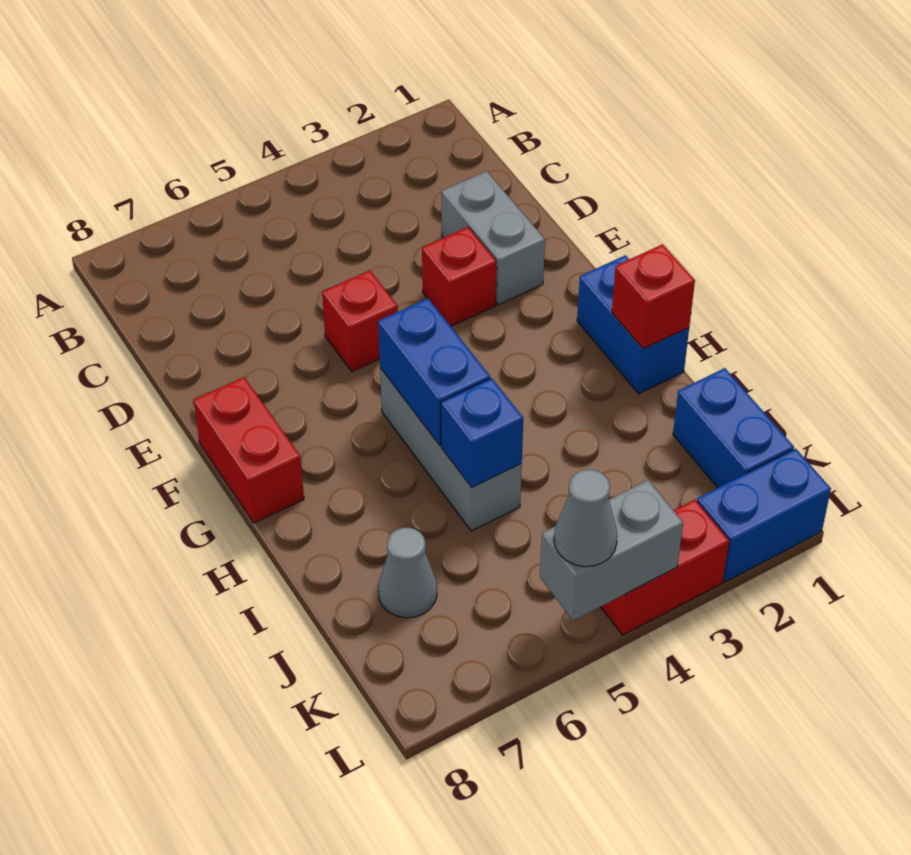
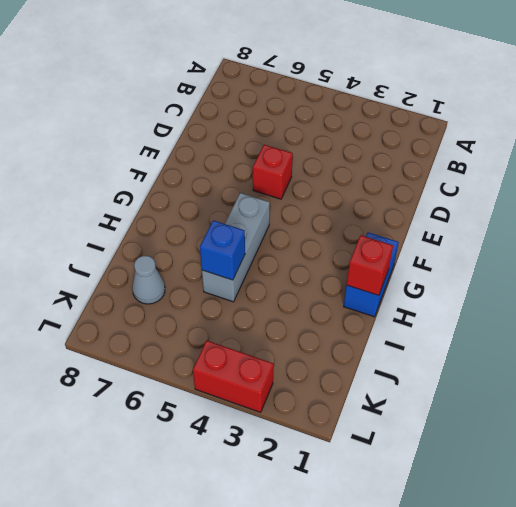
none -> grey 1x2 brick [442,171,545,305]
none -> red 1x1 brick [422,227,497,326]
none -> red 1x2 brick [194,377,304,523]

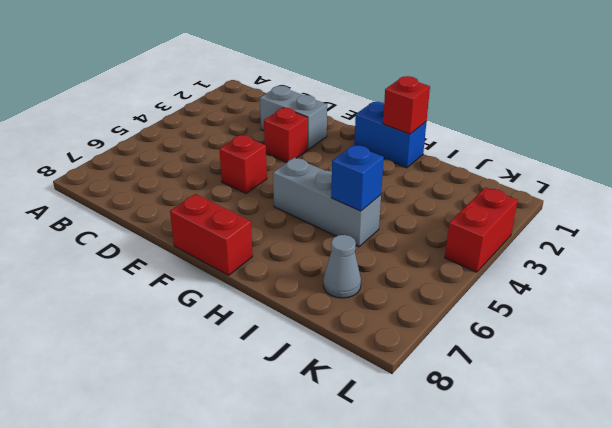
none -> blue 1x2 brick [673,368,794,488]
none -> blue 1x2 brick [697,449,831,582]
none -> blue 1x2 brick [378,298,490,445]

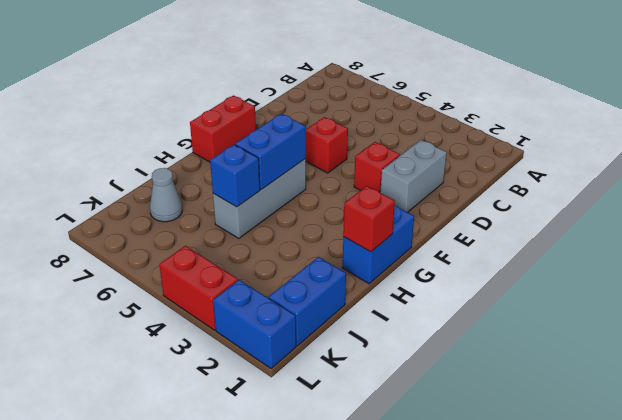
none -> grey 1x2 brick [540,480,683,621]
none -> grey 1x1 cone [554,470,617,567]

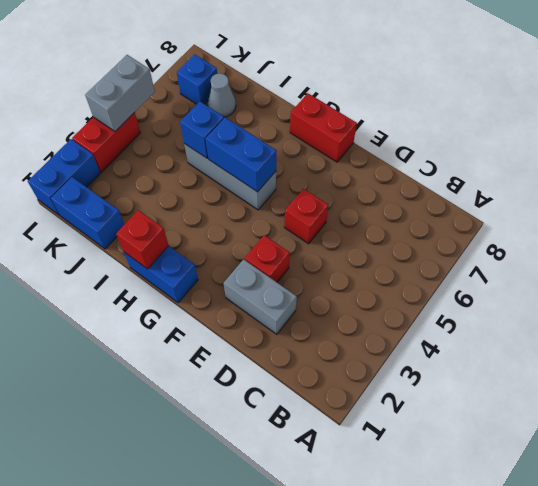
blue 1x1 brick [177,54,217,104] -> none
none -> grey 1x1 cone [554,470,617,567]

